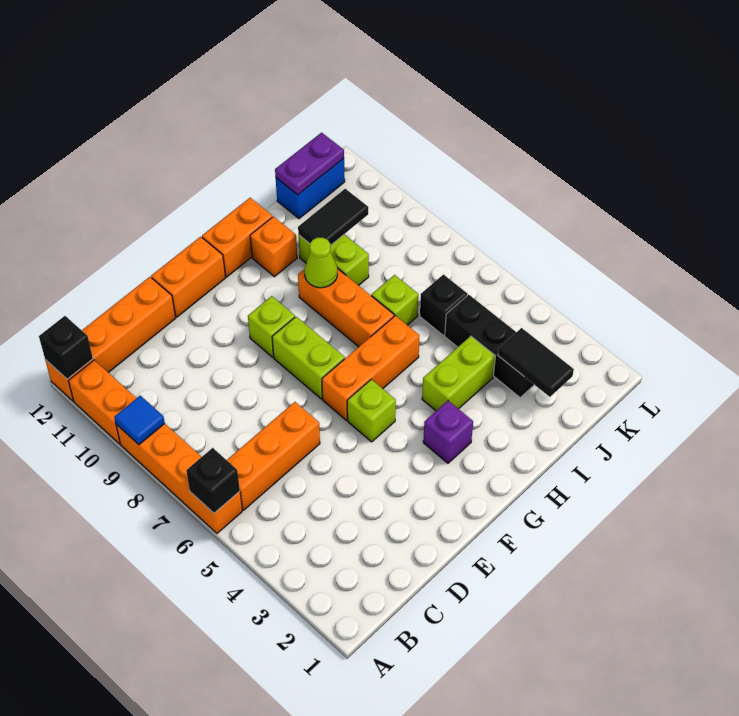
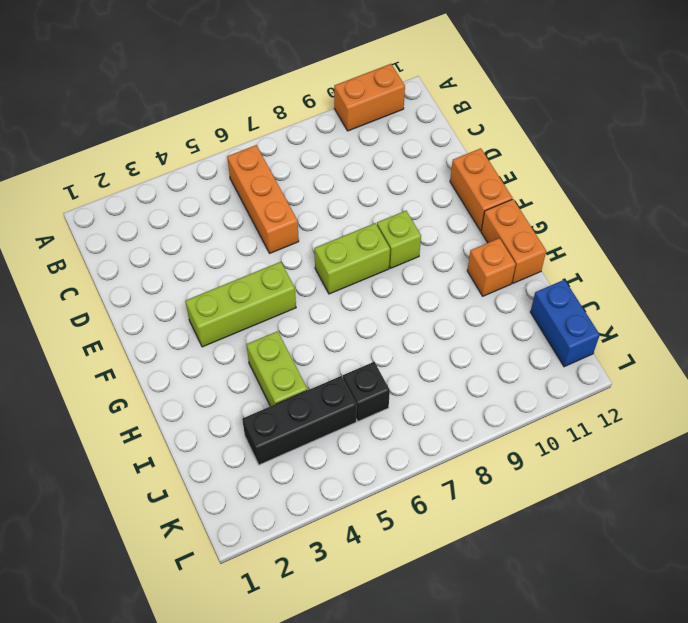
lime 1x3 brick [185,262,296,347] -> lime 1x1 brick [347,379,396,442]
none -> orange 1x4 brick [116,424,242,533]
none -> orange 1x4 brick [45,277,176,401]
none -> orange 1x3 brick [322,316,419,420]

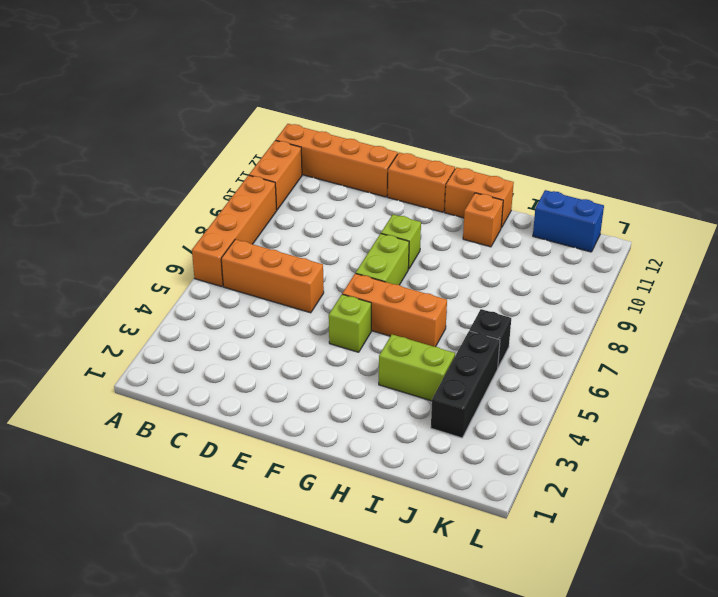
none -> purple 1x1 brick [423,401,473,463]
none -> orange 1x3 brick [298,268,394,347]
none -> lime 1x1 brick [371,275,418,325]

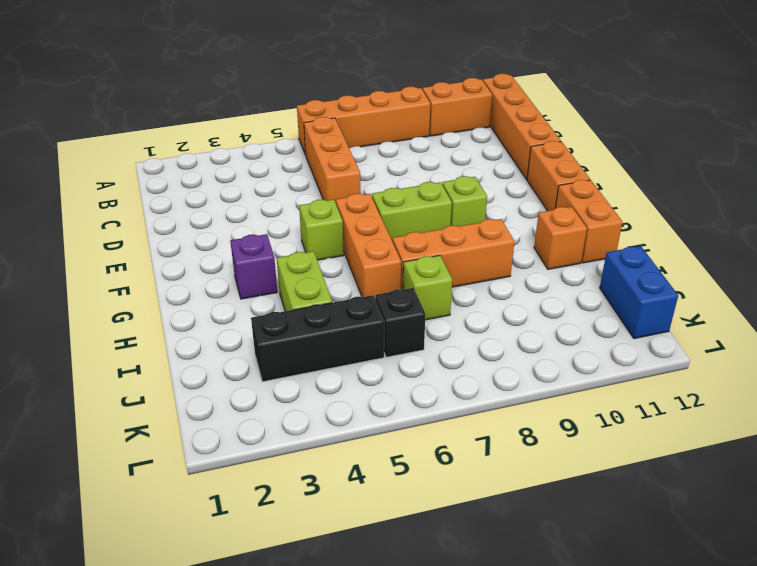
none -> lime 1x2 brick [298,235,369,286]
none -> black 1x1 brick [186,448,240,513]
none -> blue 1x1 tile [114,396,165,445]

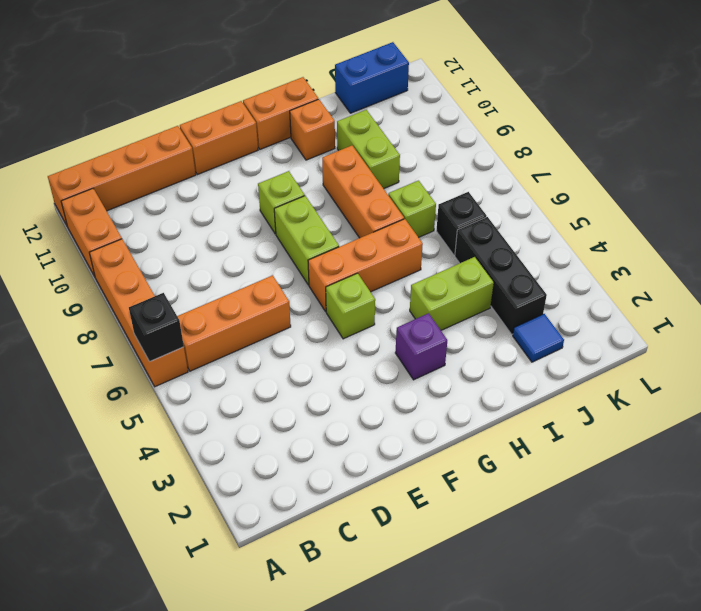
blue 1x1 tile [513,314,564,362] -> blue 1x1 tile moved to [114,396,165,445]
none -> black 1x1 brick [39,316,93,379]
none -> lime 1x1 cone [305,238,337,288]
none -> black 1x2 tile [298,189,368,246]

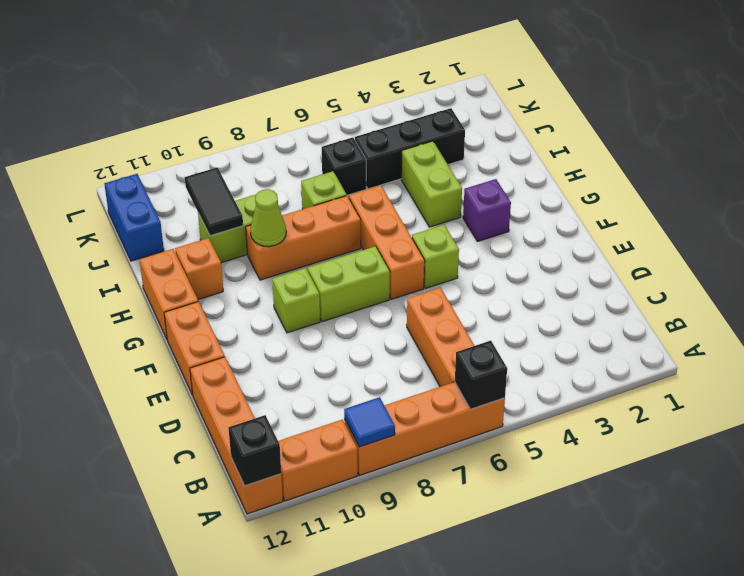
none -> black 1x2 tile [498,328,574,397]
none -> purple 1x2 plate [275,133,344,195]

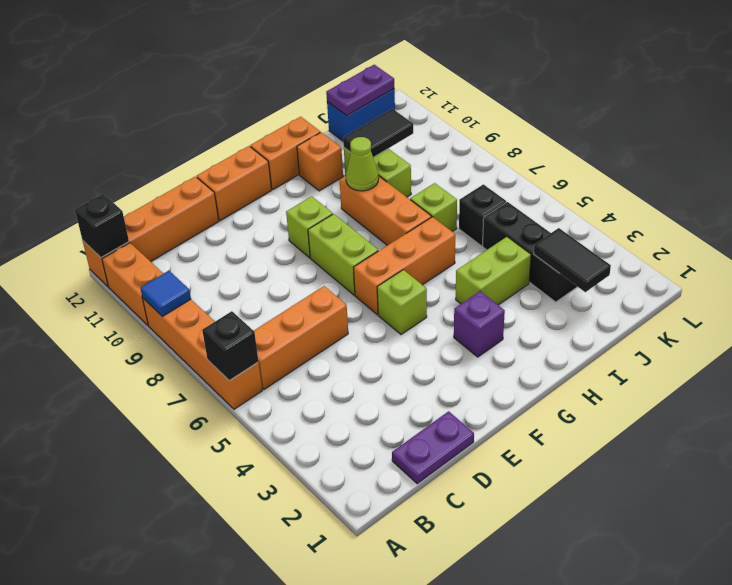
purple 1x2 plate [392,411,474,484] -> none

